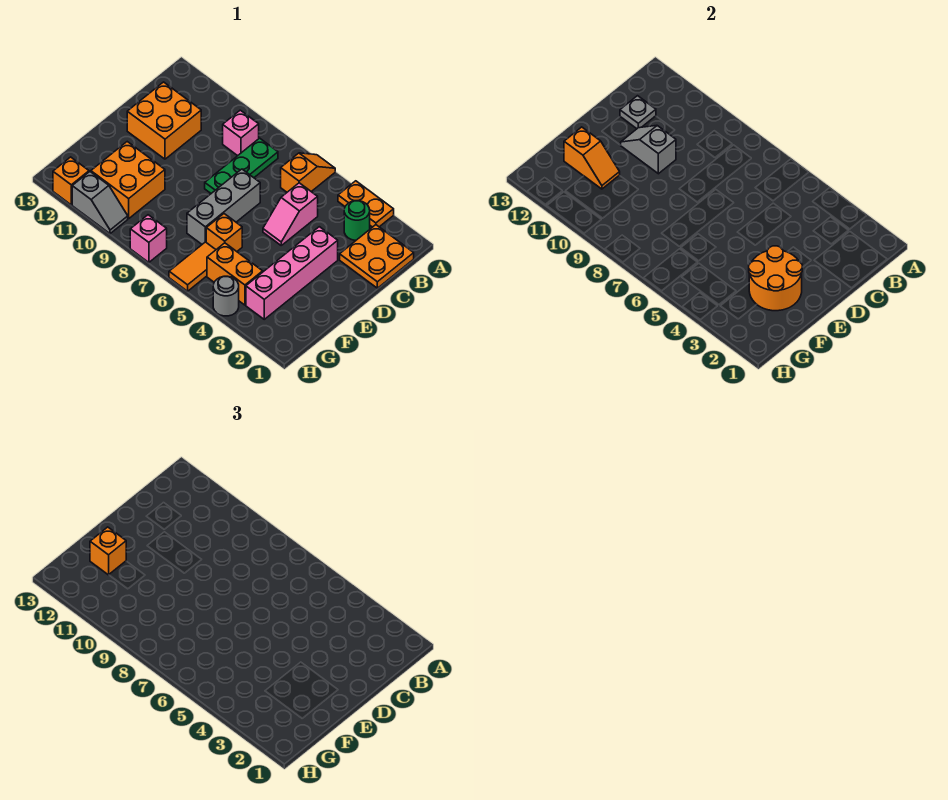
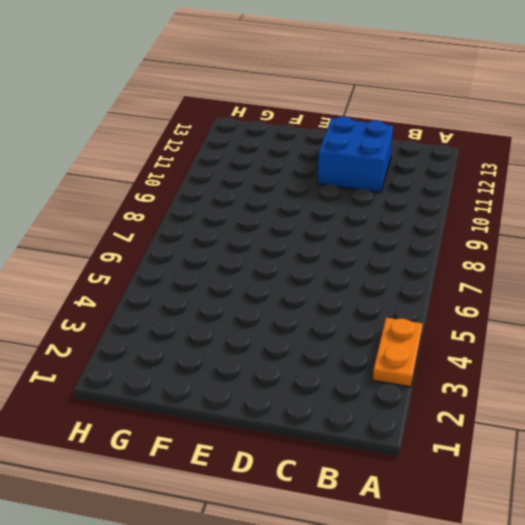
blue 2x2 brick [318,117,393,192] -> orange 2x2 brick [127,82,201,159]
none -> orange 1x2 slope [281,153,335,192]
none -> orange 2x2 plate [340,225,414,288]
none -> green 1x1 round brick [344,201,370,240]

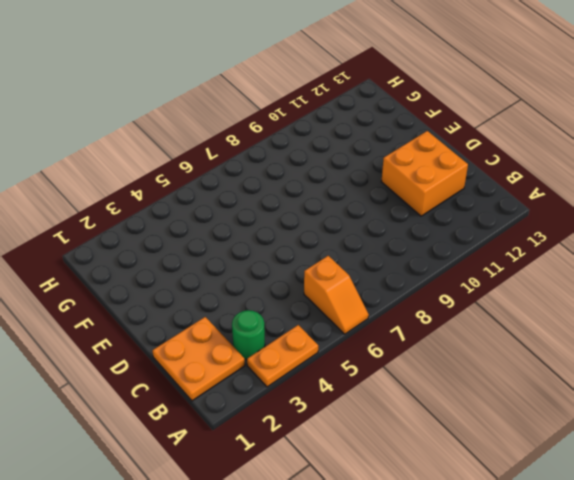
none -> green 1x3 plate [205,138,278,193]
none -> pink 1x1 brick [223,110,259,156]
none -> pink 1x2 slope [263,183,318,245]

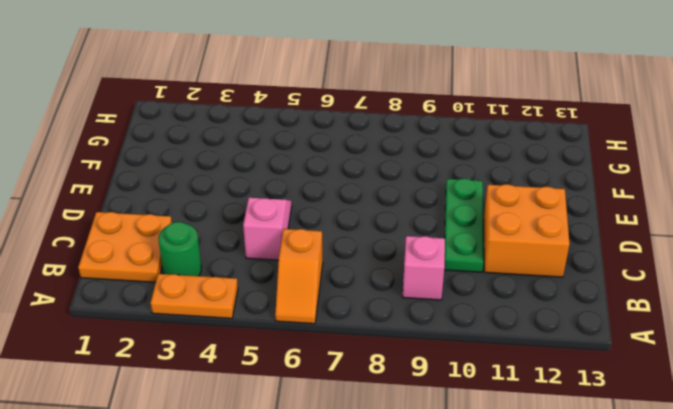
green 1x3 plate [444,178,484,272] -> green 1x3 plate moved to [205,138,278,193]
none -> pink 1x4 brick [246,227,338,319]
none -> grey 1x3 brick [187,169,260,244]
none -> orange 1x1 brick [206,214,242,251]

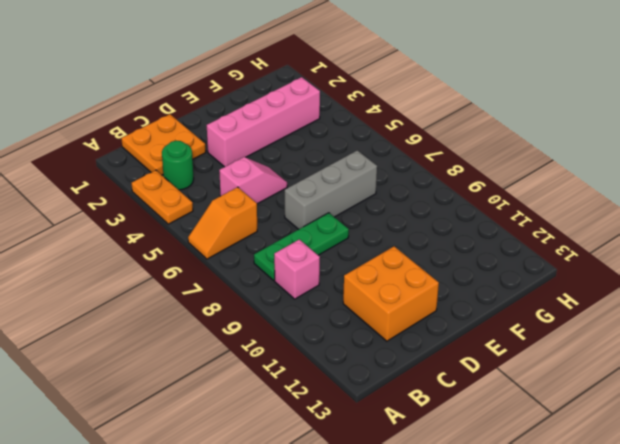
none -> orange 1x1 brick [206,214,242,251]
none -> orange 2x2 brick [91,142,165,219]
none -> orange 1x2 brick [207,243,263,305]

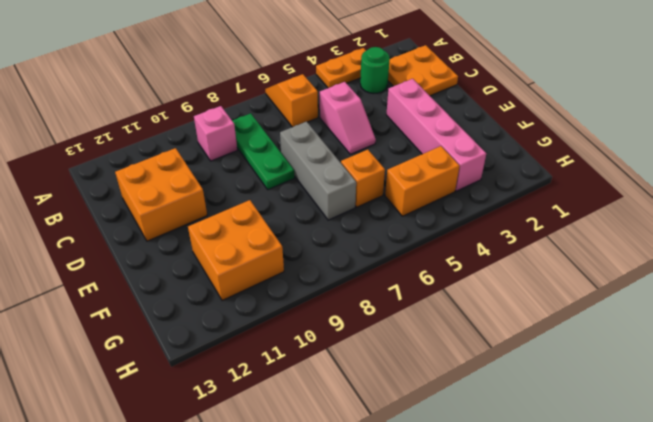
none -> orange 1x2 tile [169,242,216,291]
none -> grey 1x1 round brick [213,276,239,316]
none -> pink 1x1 brick [130,215,167,262]

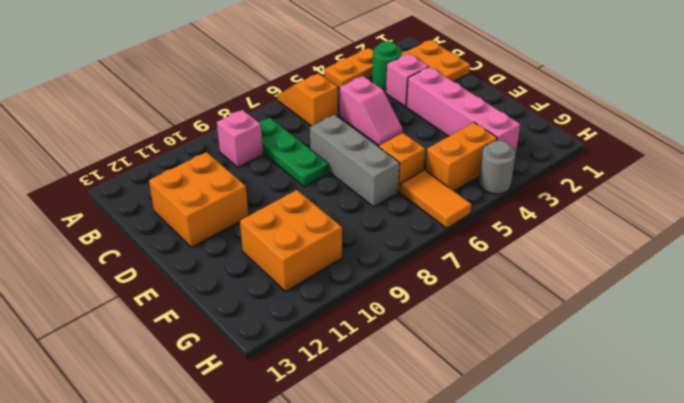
pink 1x1 brick [386,54,429,107] -> pink 1x1 brick moved to [130,215,167,262]
none -> grey 1x2 slope [72,172,128,234]
none -> orange 1x1 brick [53,157,89,205]
none -> grey 1x1 plate [620,96,656,129]

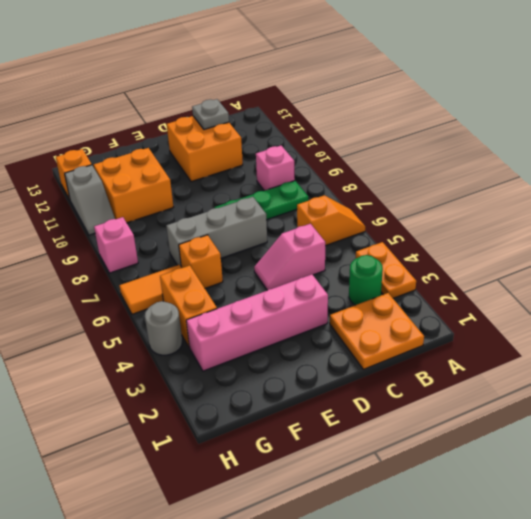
none -> grey 1x2 slope [621,125,676,174]
none -> orange 2x2 round brick [749,246,802,311]
none -> orange 1x2 slope [564,127,620,189]

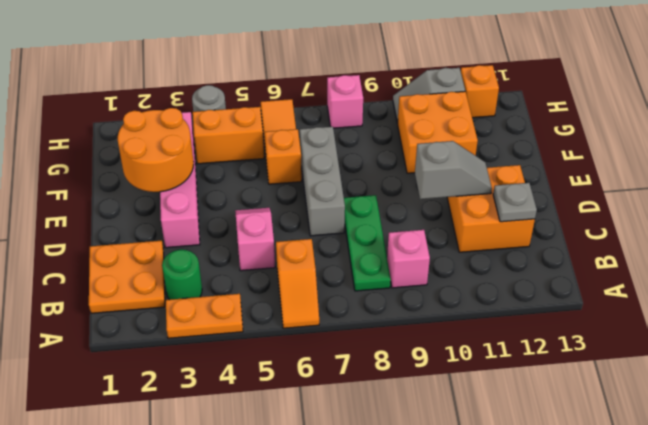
none -> orange 1x2 slope [564,127,620,189]
none -> orange 1x1 brick [90,527,126,575]

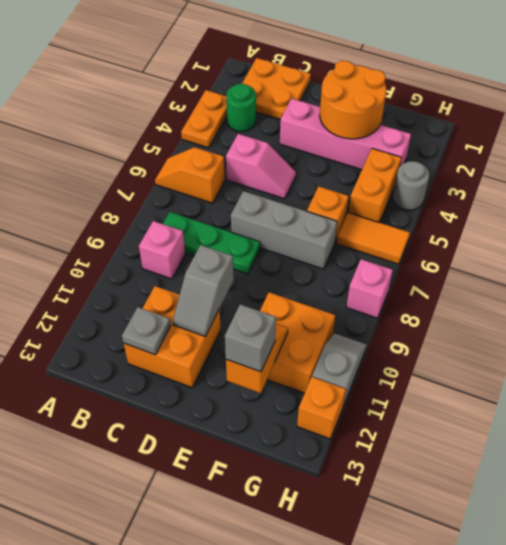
grey 1x1 brick [225,304,276,372] -> orange 1x1 brick [90,527,126,575]

